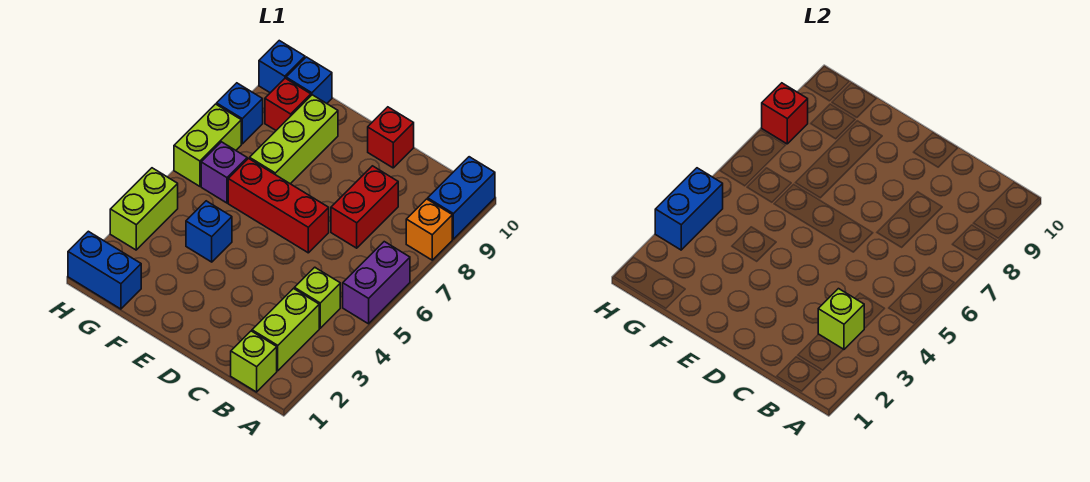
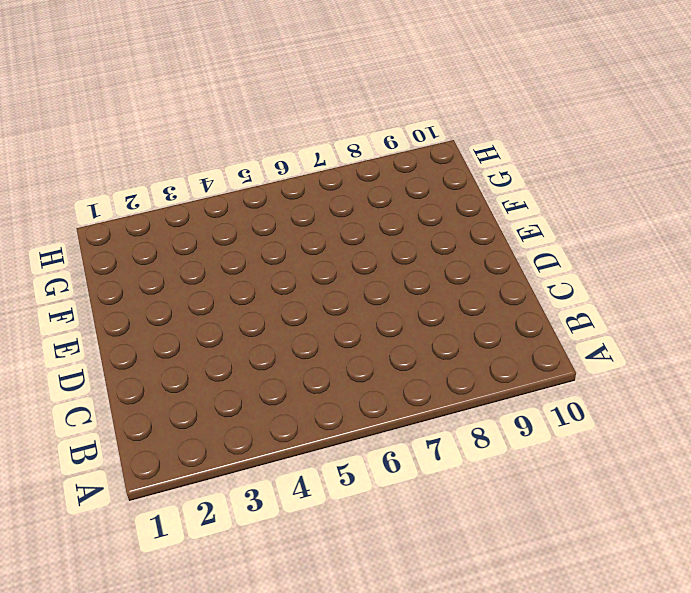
none -> purple 1x2 brick [343,242,410,324]
none -> orange 1x1 brick [406,199,452,260]
none -> blue 1x2 brick [428,157,495,239]

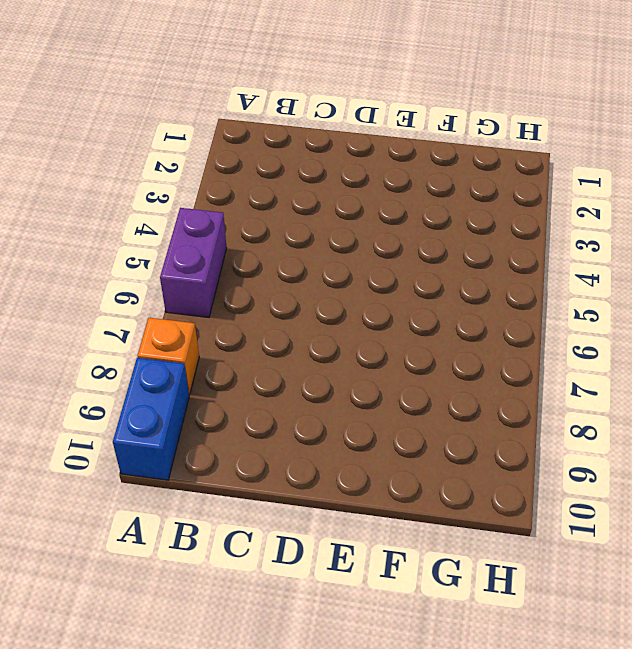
none -> lime 1x1 brick [231,331,277,392]
none -> lime 1x2 brick [252,289,319,371]
none -> lime 1x1 brick [294,267,340,328]

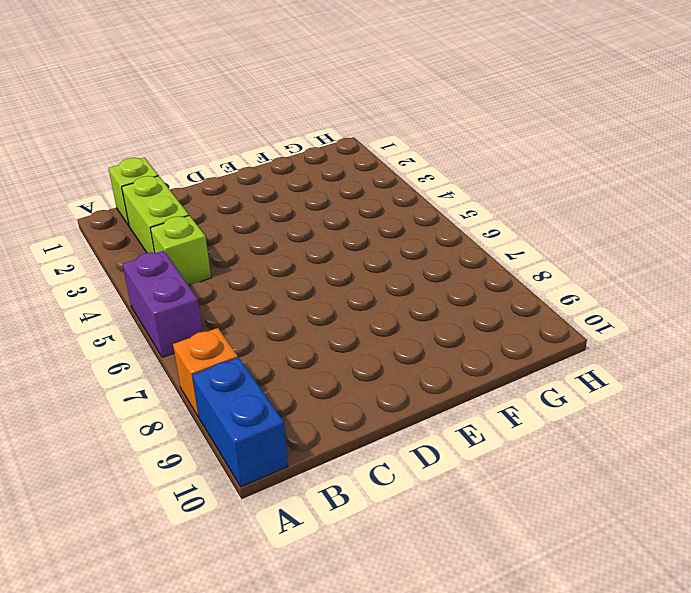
none -> red 1x2 brick [331,166,398,248]
none -> red 1x3 brick [228,159,329,253]
none -> red 1x1 brick [368,107,414,168]

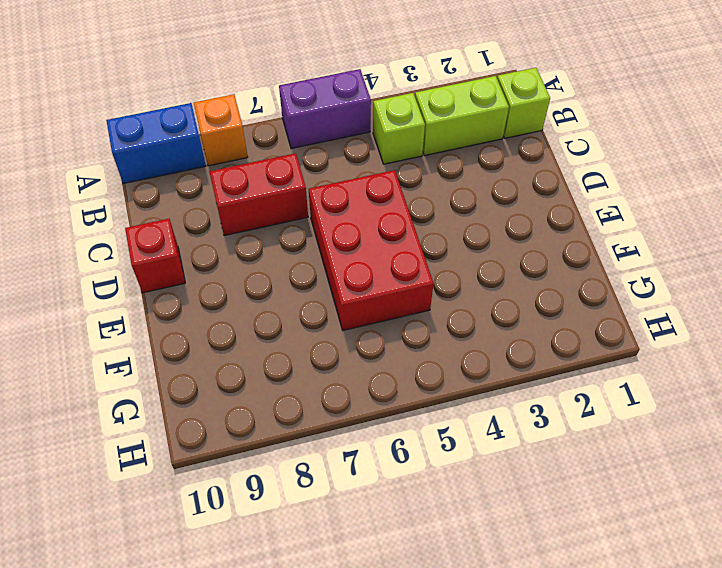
red 2x3 brick [309,170,434,330] -> red 1x3 brick [228,159,329,253]
none -> blue 1x1 brick [186,201,232,262]
none -> lime 1x3 brick [250,95,338,184]
none -> blue 1x2 brick [68,231,141,309]

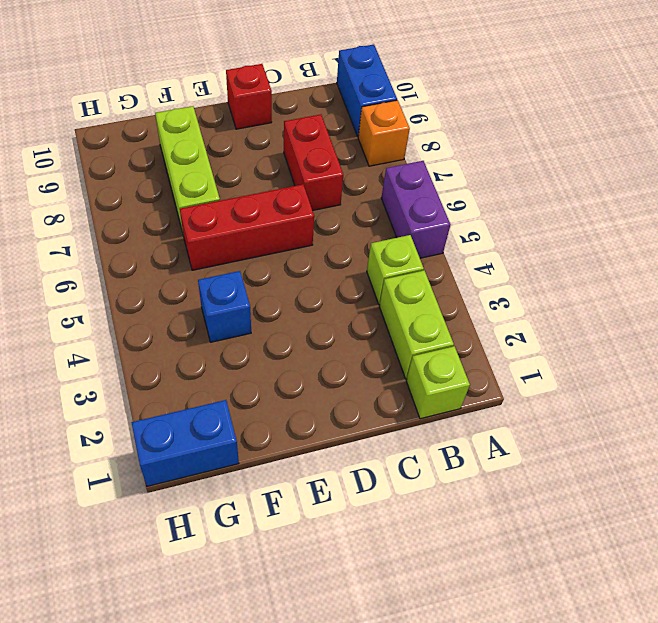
none -> purple 1x1 brick [201,142,247,203]
none -> red 1x1 brick [265,78,311,130]
none -> blue 1x1 brick [286,57,332,103]

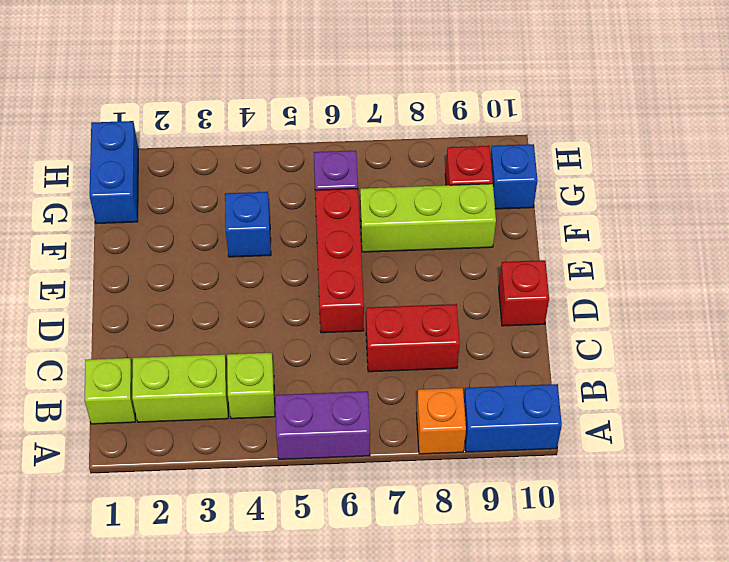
none -> lime 1x2 brick [110,168,178,250]
none -> lime 1x2 brick [174,104,241,186]
none -> blue 1x1 brick [217,83,263,144]

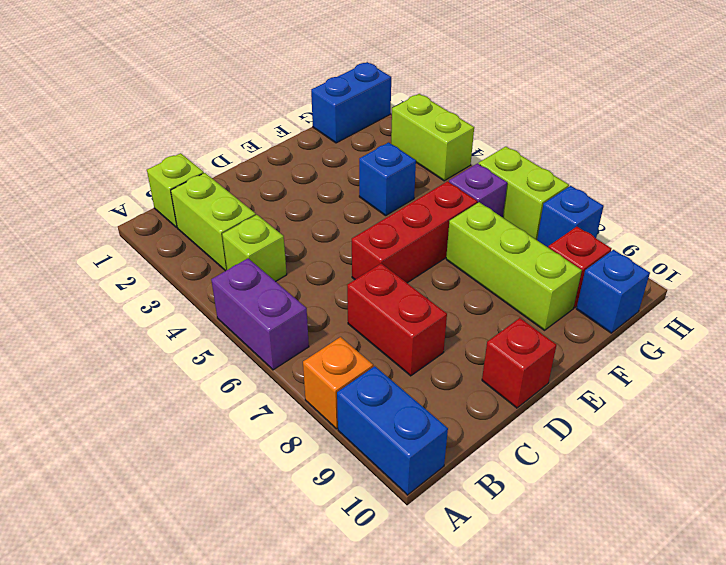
none -> blue 1x1 brick [259,41,305,93]
none -> lime 1x1 brick [818,289,864,350]
none -> blue 1x2 brick [655,168,723,250]

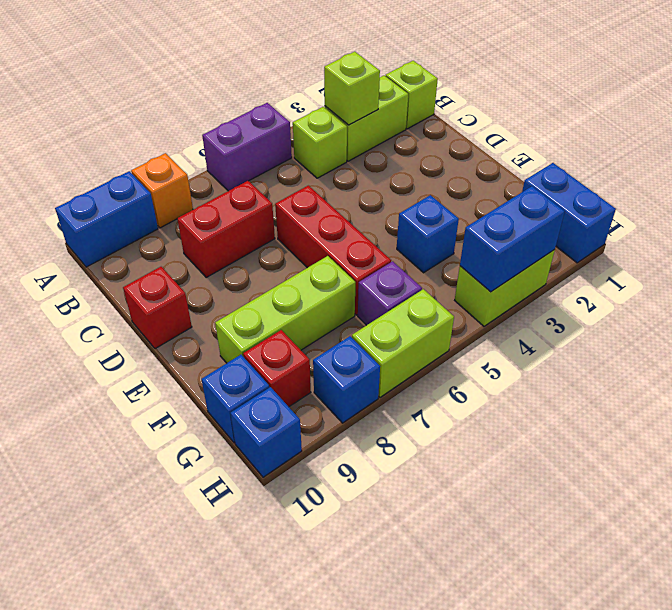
none -> red 1x1 brick [762,83,808,144]

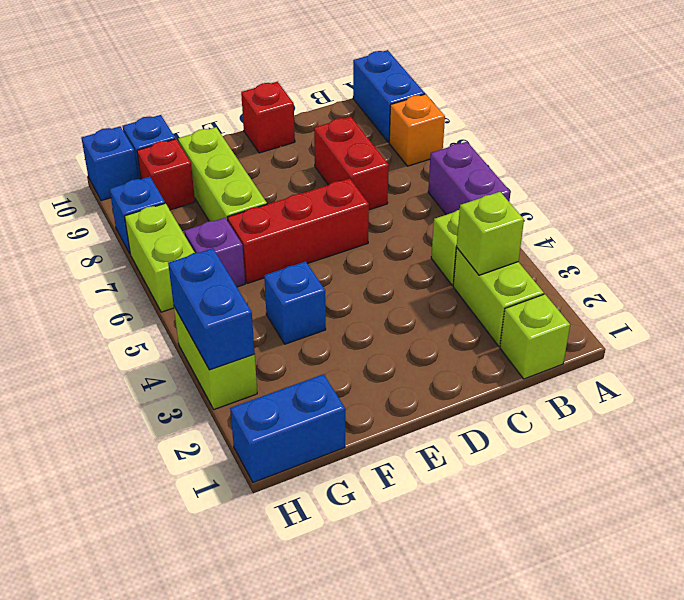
none -> red 1x1 brick [762,83,808,144]

